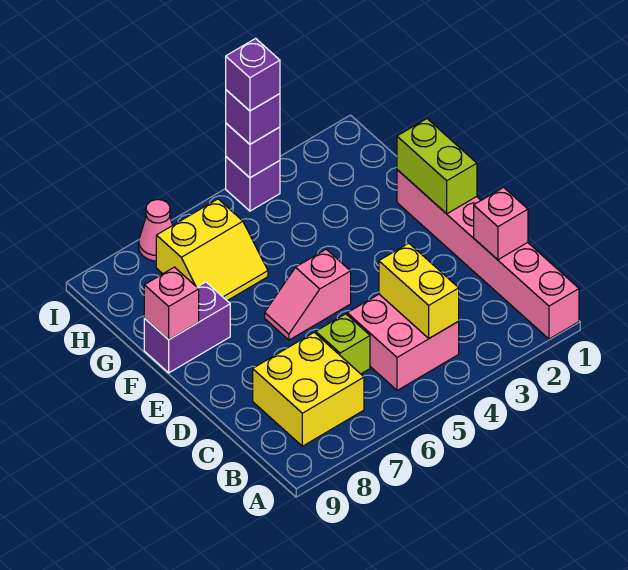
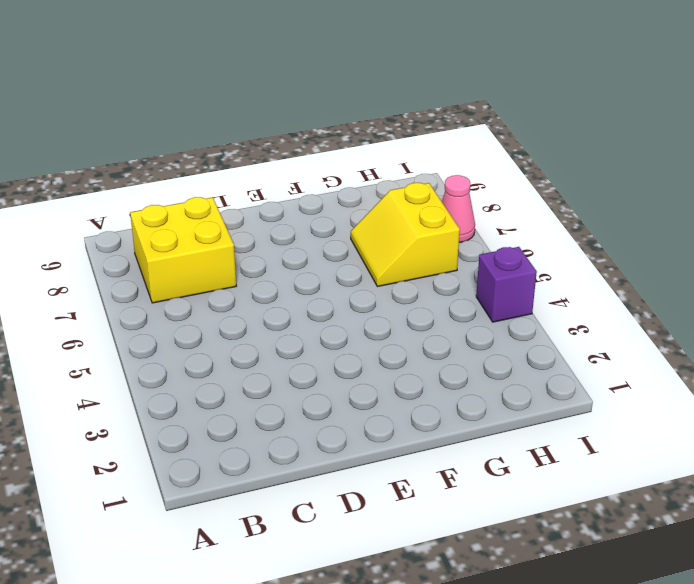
none -> pink 1x6 brick [397,170,579,339]
none -> pink 2x2 brick [347,294,459,390]
none -> lime 1x1 brick [316,314,370,374]

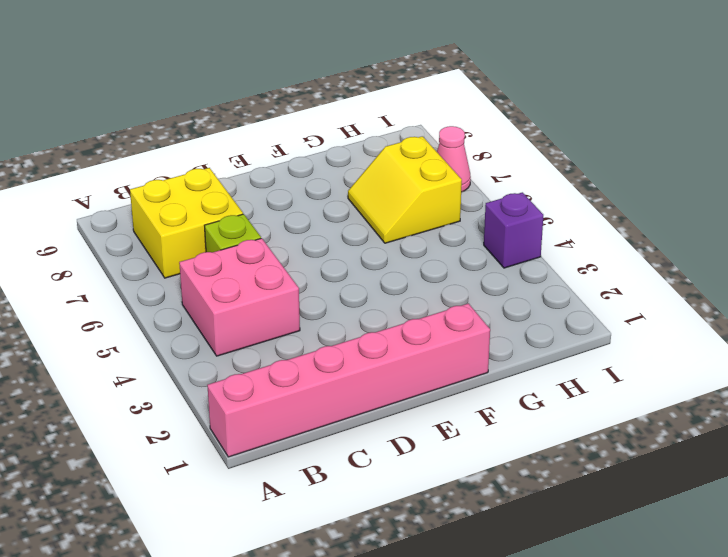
none -> pink 1x2 slope [265,249,351,340]
none -> purple 1x2 brick [144,282,230,373]
none -> yellow 1x2 brick [379,243,459,338]

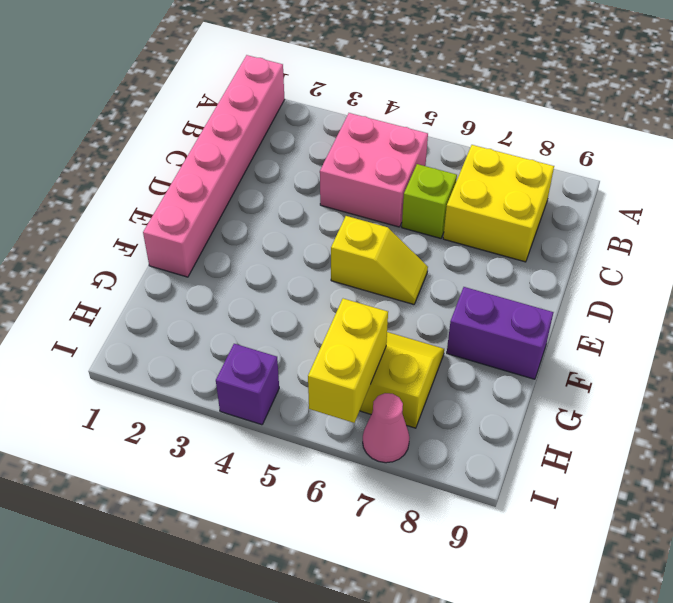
yellow 1x2 slope [331,216,428,304] -> pink 1x2 slope [265,249,351,340]
yellow 1x2 brick [308,299,388,423] -> yellow 1x2 brick moved to [379,243,459,338]
none -> pink 1x1 brick [474,187,528,260]
none -> lime 1x2 brick [397,119,477,214]
none -> pink 1x1 brick [144,267,199,340]

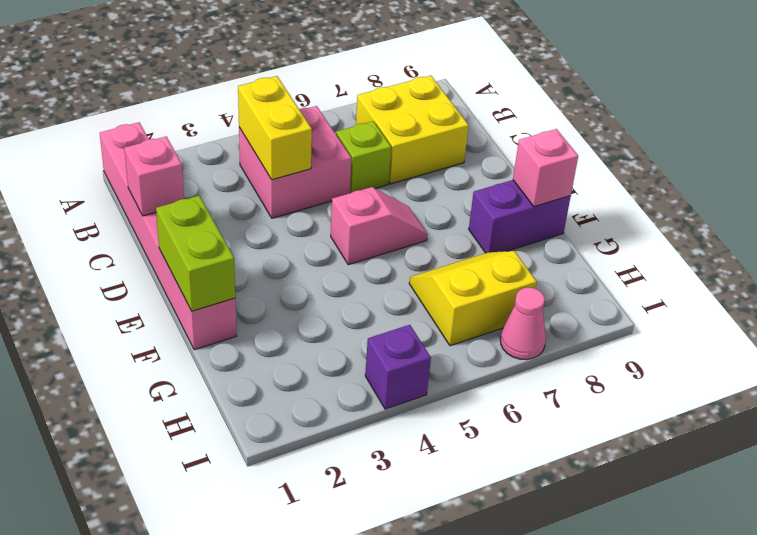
none -> purple 1x1 brick [226,123,280,178]
none -> purple 1x1 brick [226,90,280,144]
none -> purple 1x1 brick [226,39,280,111]

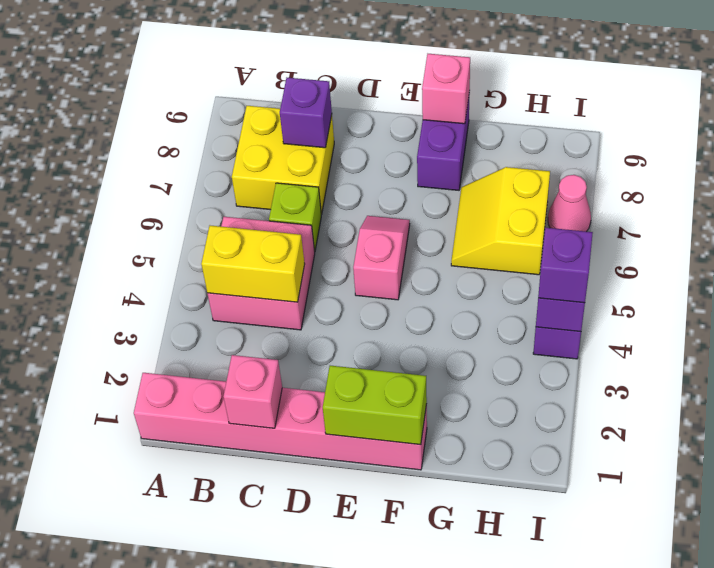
purple 1x1 brick [280,78,332,148] -> purple 1x1 brick moved to [226,39,280,111]

